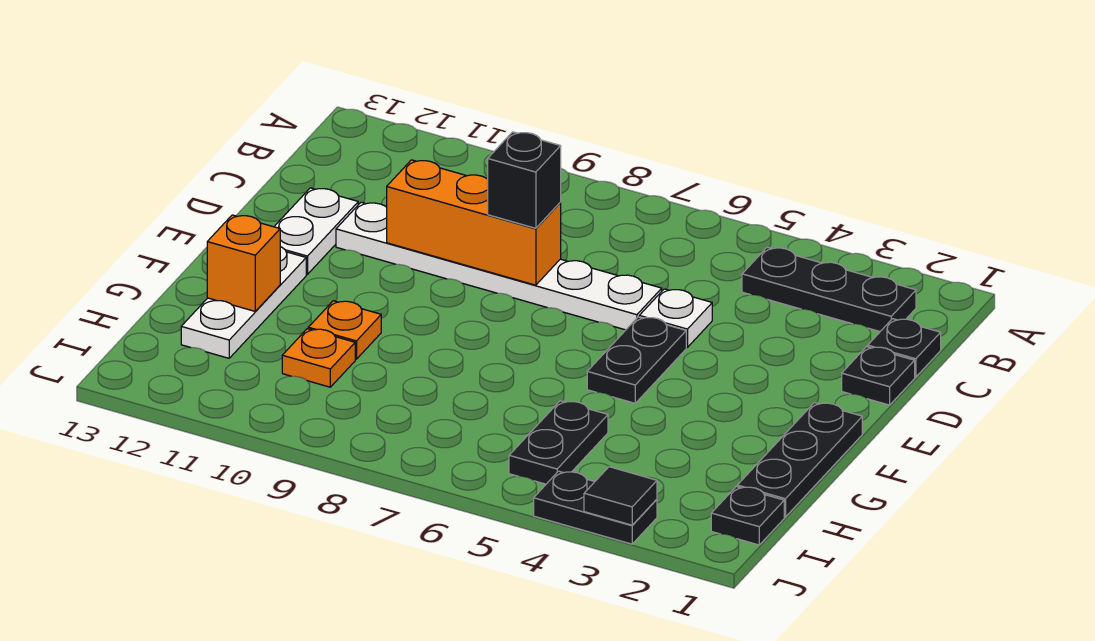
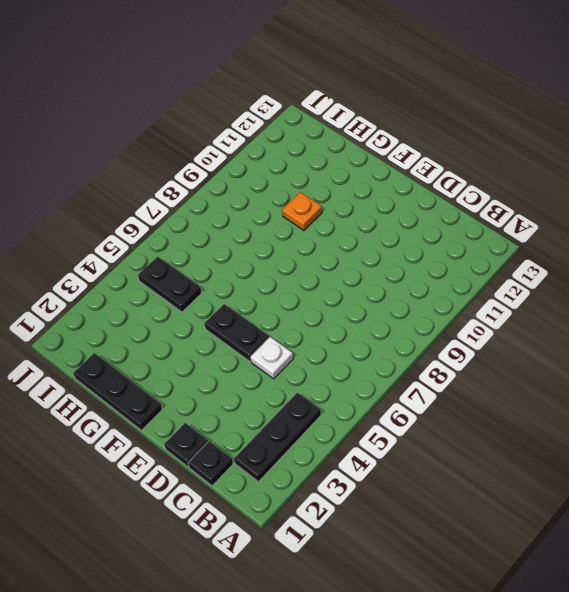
none -> white 1x6 plate [336,202,662,330]
none -> white 1x2 plate [274,188,358,274]
none -> white 1x3 plate [181,247,306,358]

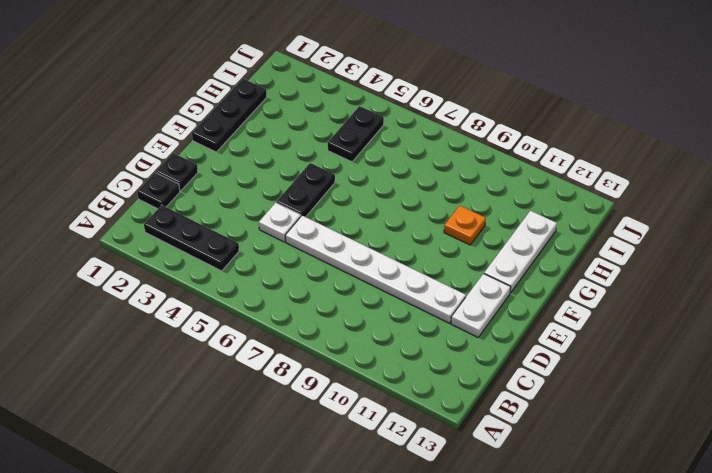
none -> orange 1x1 plate [282,329,355,387]
none -> black 1x1 plate [711,487,784,545]
none -> black 1x2 plate [534,471,657,544]

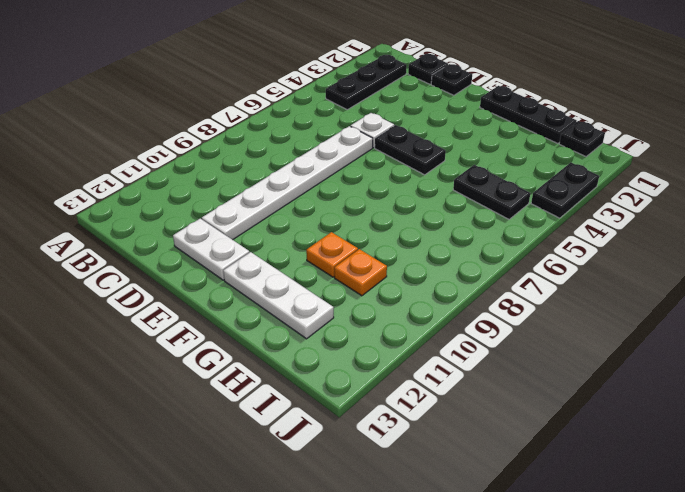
none -> orange 1x3 brick [387,160,561,285]
none -> orange 1x1 brick [207,215,280,311]
none -> black 1x1 tile [584,467,657,525]

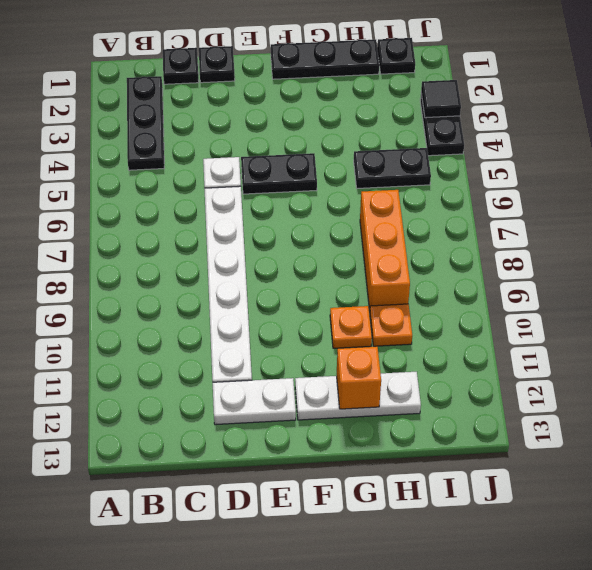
orange 1x3 brick [360,190,410,311] -> orange 1x3 brick moved to [387,160,561,285]
none -> black 1x1 brick [488,132,561,228]

